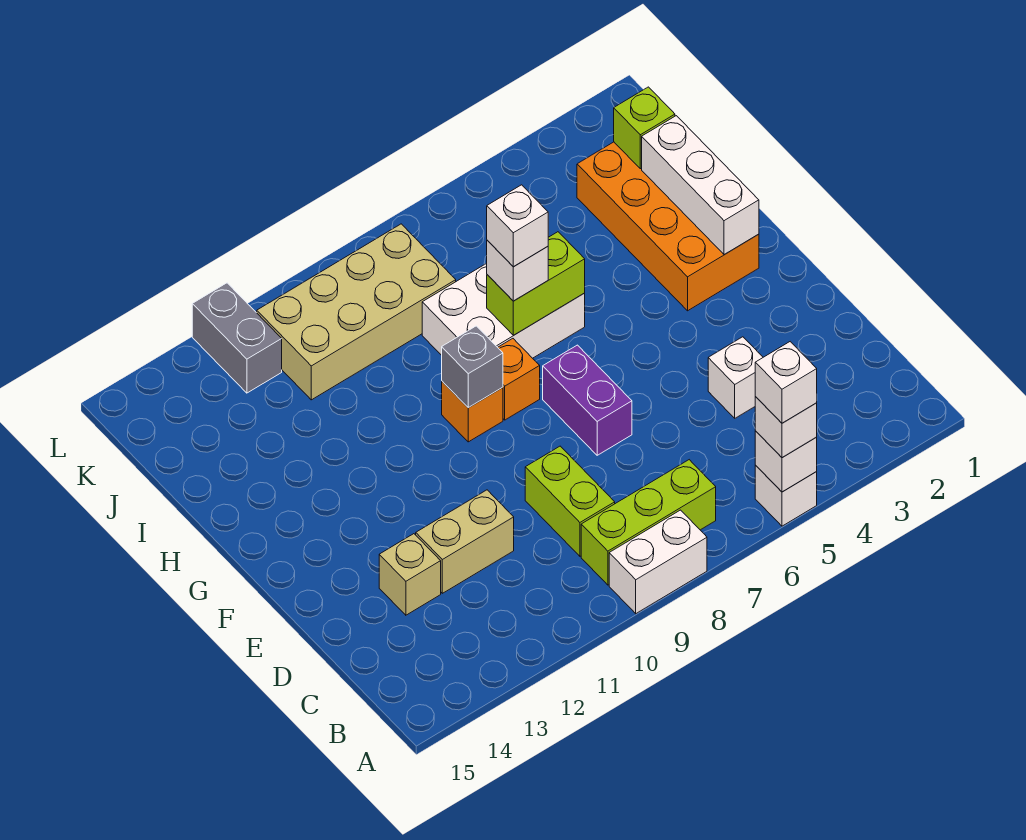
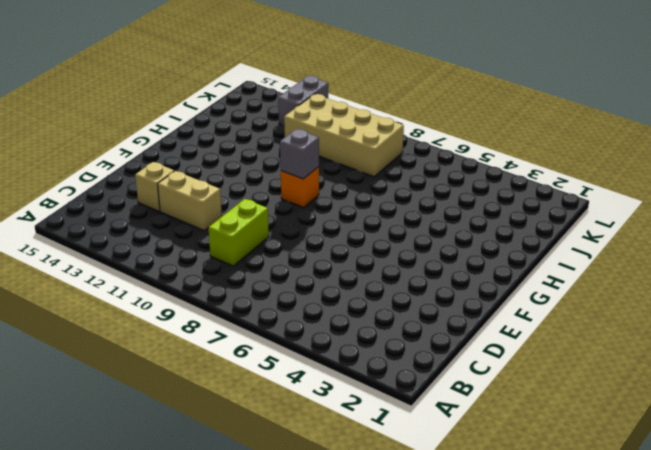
none -> white 1x1 brick [755,465,817,526]
none -> white 1x2 brick [609,510,707,614]
none -> lime 1x3 brick [581,460,716,585]

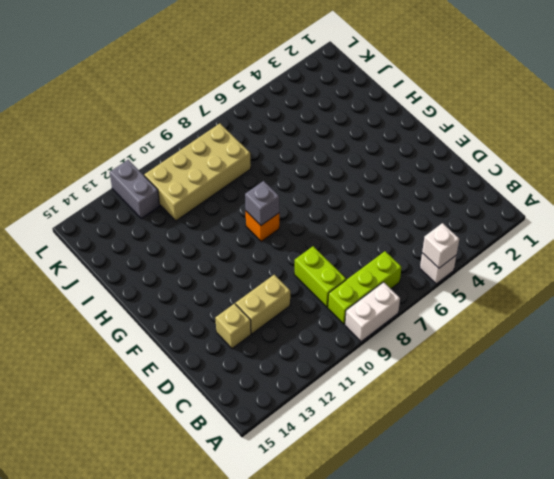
none -> white 1x1 brick [708,337,763,418]
none -> purple 1x2 brick [543,345,632,455]
none -> orange 2x4 brick [577,142,759,311]

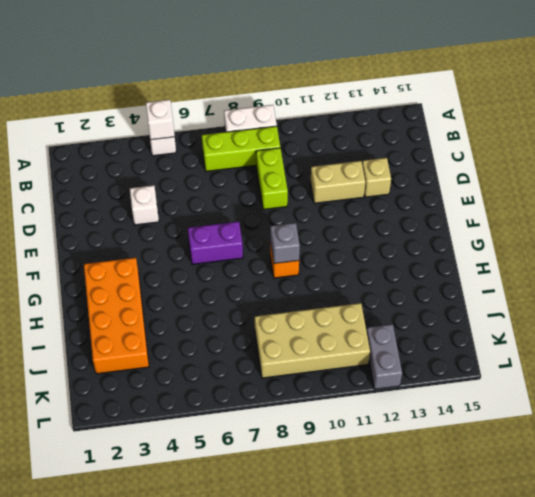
purple 1x2 brick [188,222,243,264] -> purple 1x2 brick turned to [543,345,632,455]
none -> orange 1x1 brick [498,339,540,420]
none -> white 2x3 brick [422,263,585,358]
none -> white 1x3 brick [642,116,759,254]

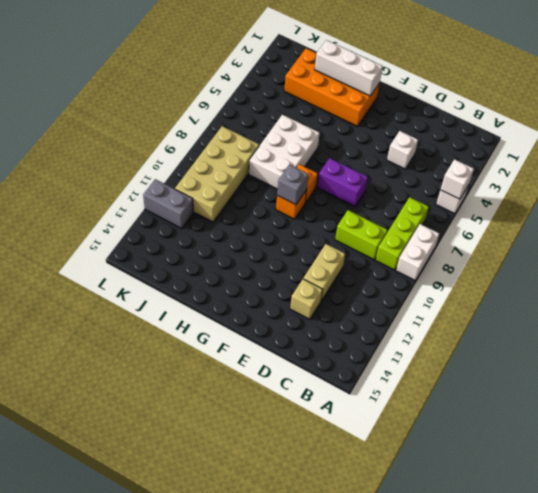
none -> lime 1x2 brick [487,232,585,335]
none -> lime 1x1 brick [614,87,675,169]
none -> white 1x1 brick [755,397,817,458]

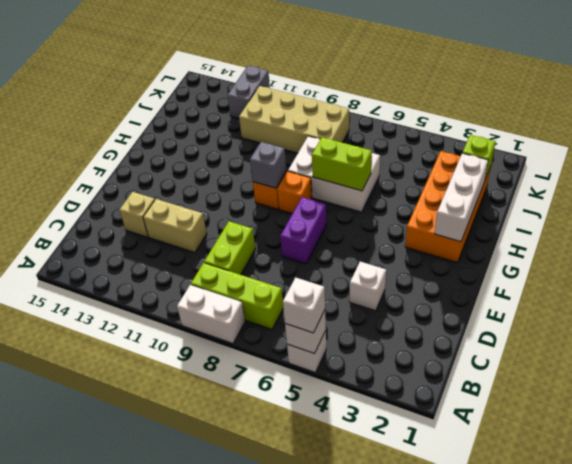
none -> white 1x1 brick [487,240,548,301]
none -> white 1x1 brick [755,342,817,423]
none -> white 1x1 brick [487,185,548,267]

